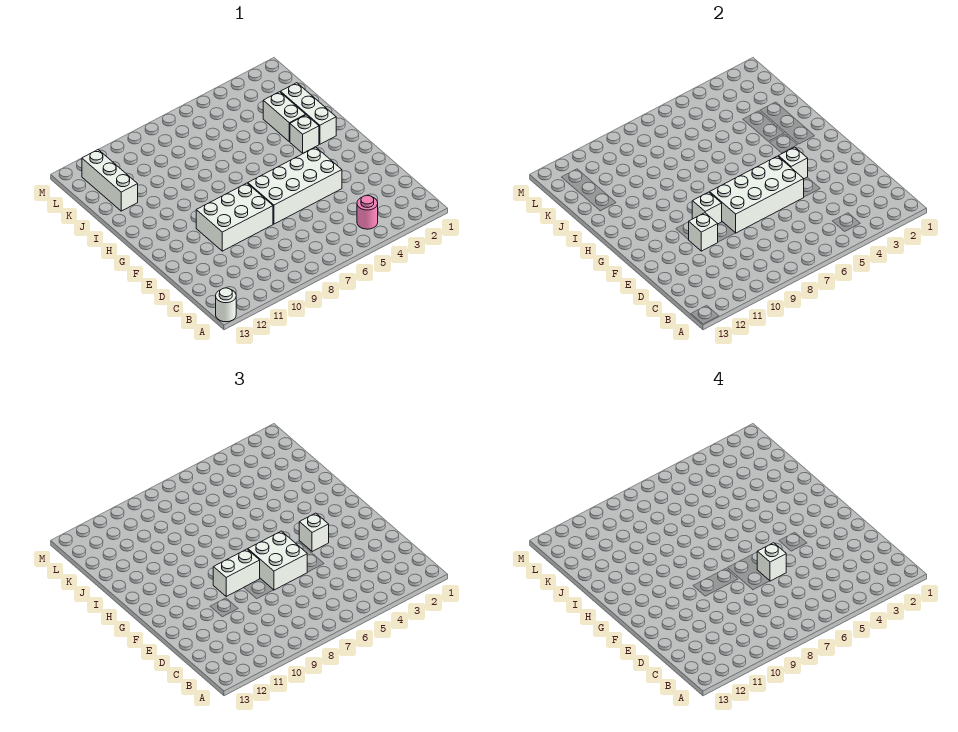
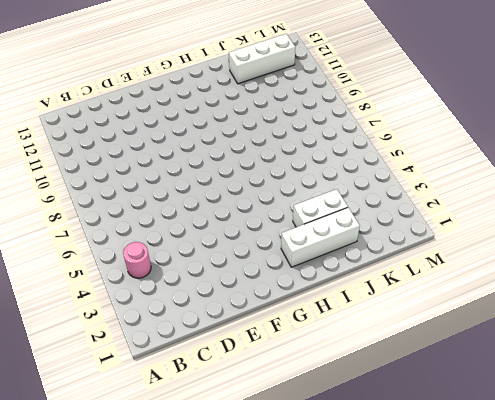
none -> white 1x1 round brick [216,288,236,322]
none -> white 2x4 brick [248,147,342,224]
none -> white 2x3 brick [196,183,273,251]

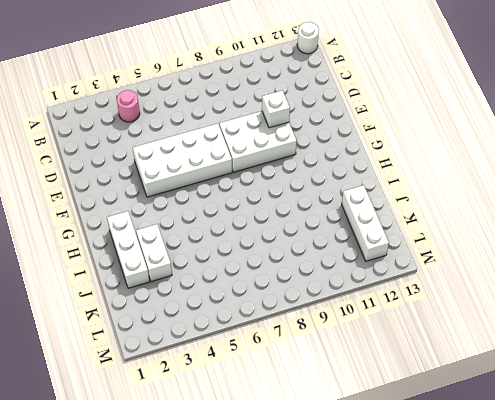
none -> white 1x1 brick [290,115,319,153]
none -> white 2x4 brick [710,156,804,233]
none -> white 1x1 brick [778,147,808,179]

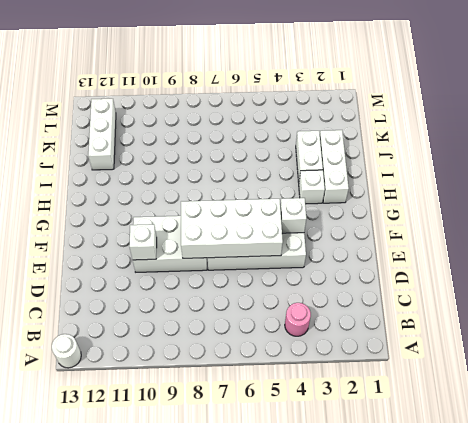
none -> white 1x1 brick [692,192,722,224]
none -> white 2x2 brick [248,531,307,590]
none -> white 1x1 brick [299,513,329,552]

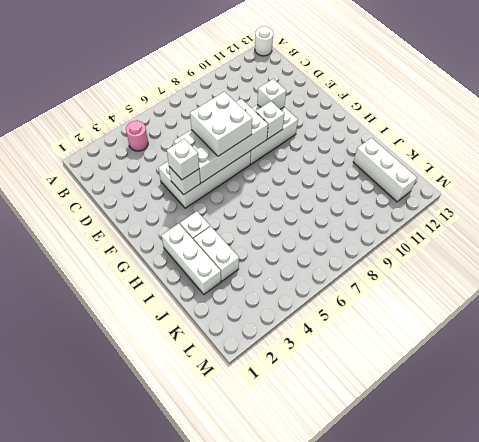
none -> white 1x2 brick [213,549,260,596]
none -> white 1x1 brick [757,543,786,581]

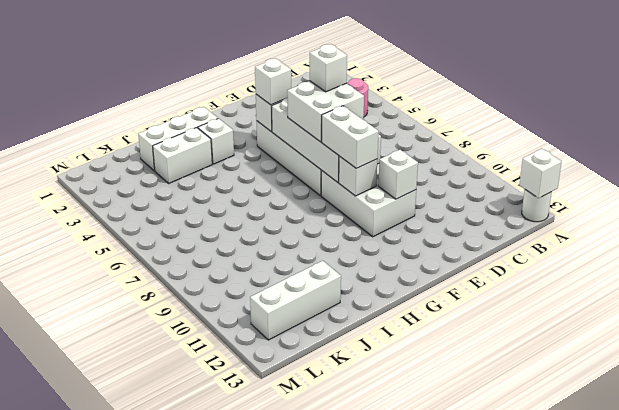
white 1x1 brick [519,149,562,198] -> none

